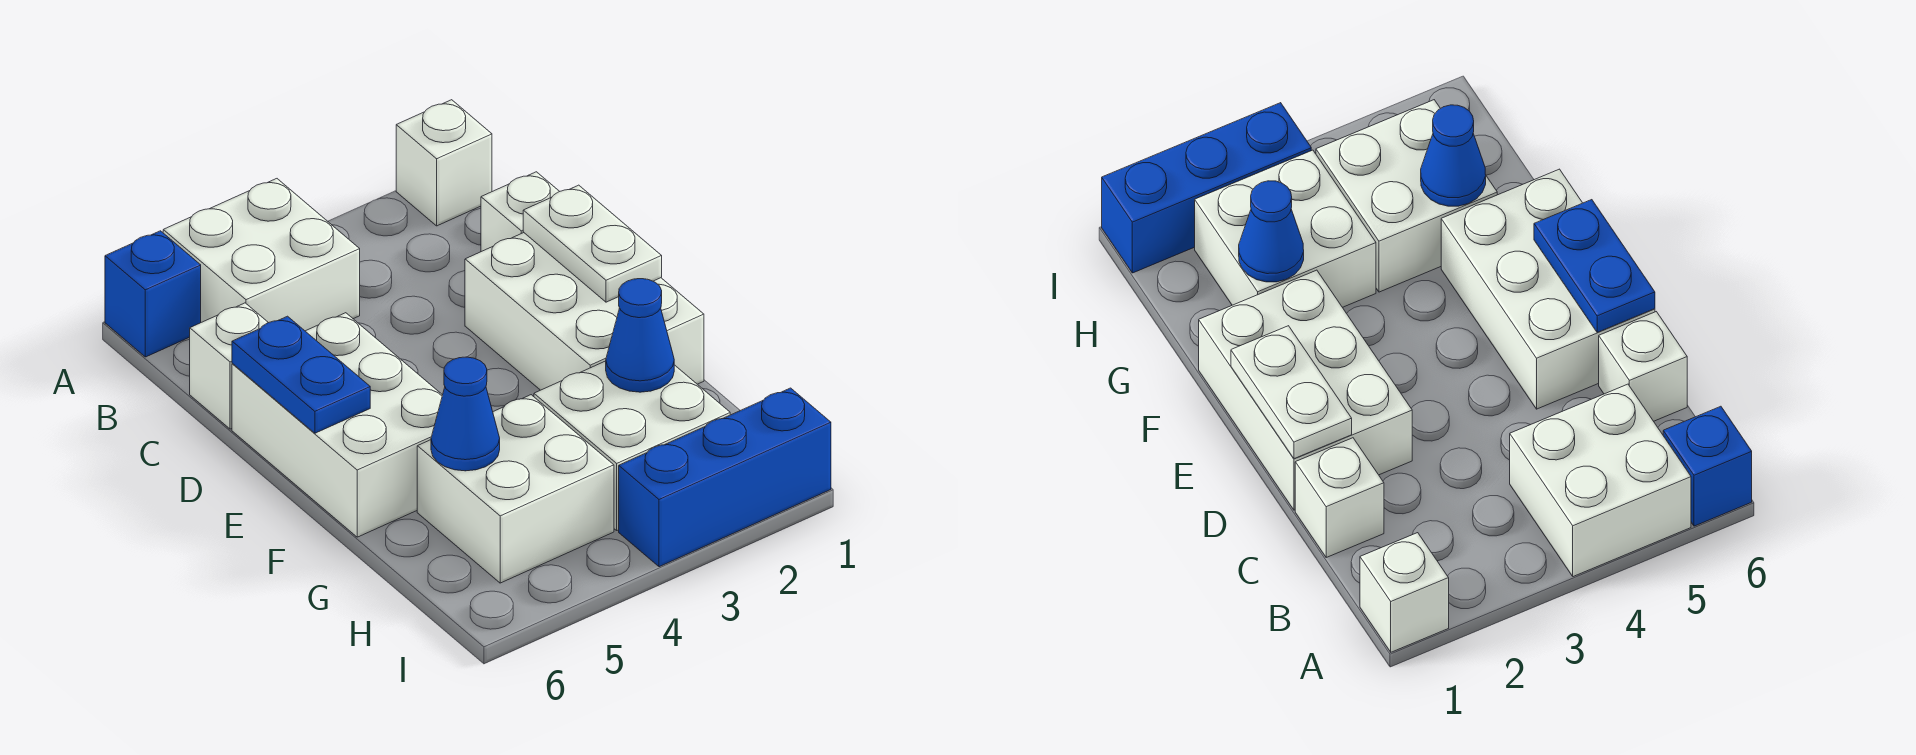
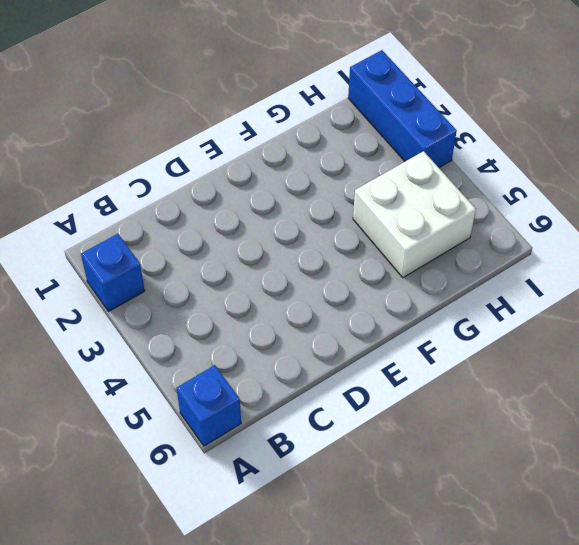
blue 1x1 brick [81,234,145,312] -> none
none -> white 1x1 brick [396,100,492,226]
none -> white 2x2 brick [163,179,360,331]
none -> white 1x1 brick [481,172,560,252]

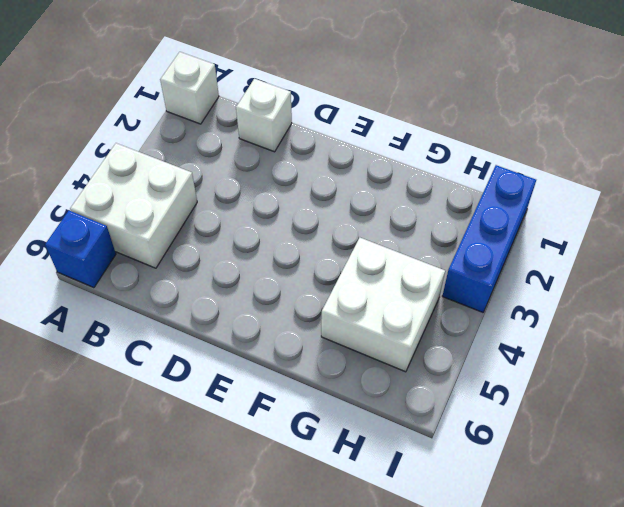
none -> white 1x1 brick [190,303,268,429]
none -> white 2x3 brick [465,233,704,390]
none -> white 2x3 brick [232,313,442,537]

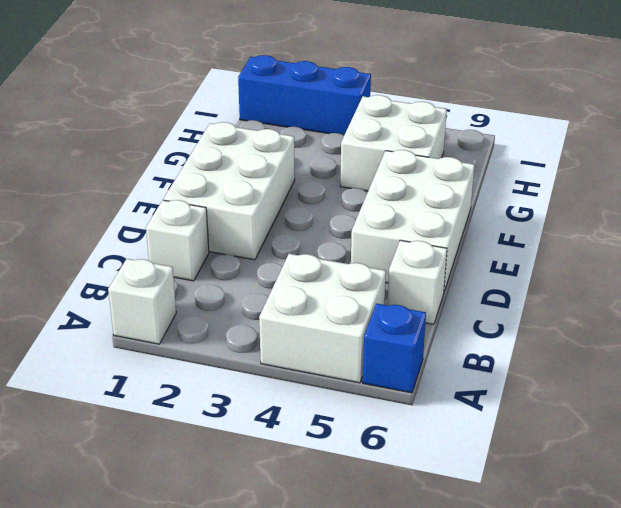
none -> white 2x2 brick [534,361,730,530]
none -> white 1x2 plate [523,185,662,302]
none -> blue 1x2 plate [232,316,370,433]

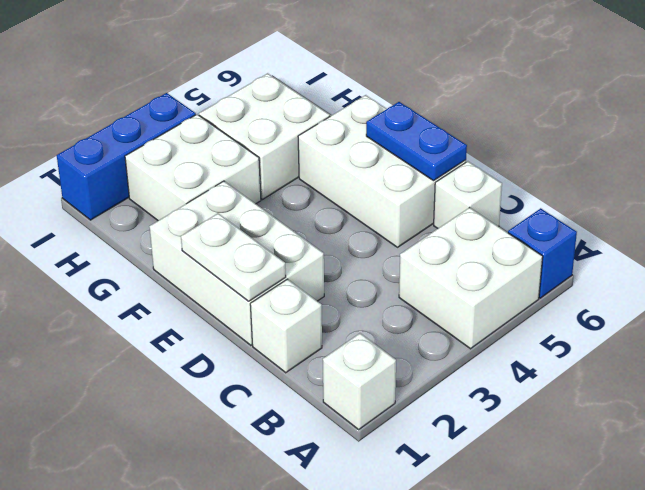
none -> blue 1x1 cone [606,279,674,392]
none -> blue 1x1 cone [431,357,500,471]

